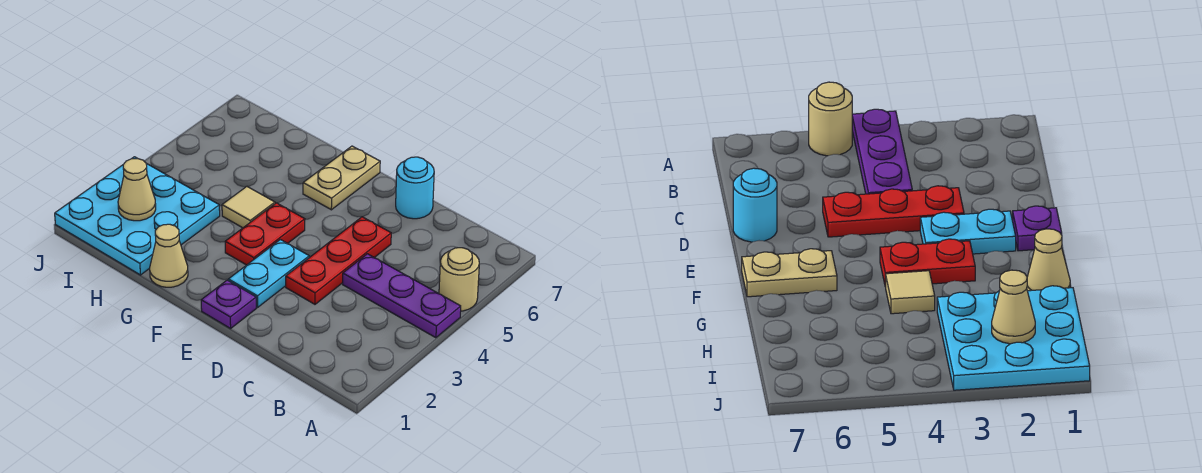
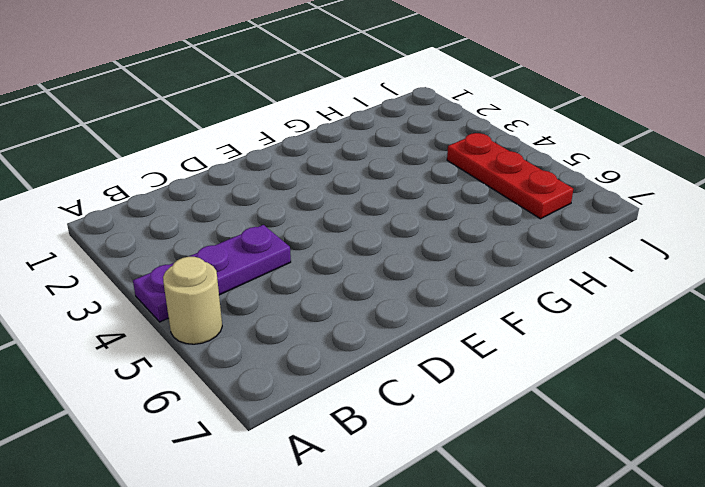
red 1x3 plate [447,133,573,219] -> red 1x3 plate moved to [286,217,391,304]
none -> cyan 1x1 round brick [396,157,434,219]
none -> purple 1x1 plate [201,280,256,329]
none -> cyan 1x2 plate [228,240,309,307]

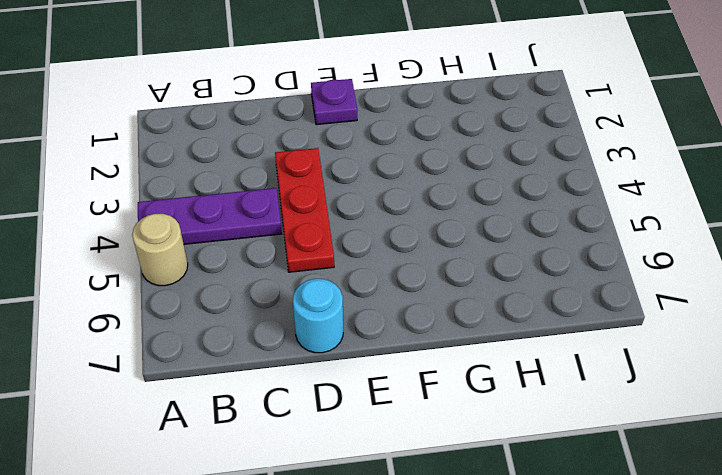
none -> cyan 1x2 plate [228,240,309,307]
none -> red 1x2 plate [225,203,305,265]
none -> tan 1x2 plate [303,146,380,210]

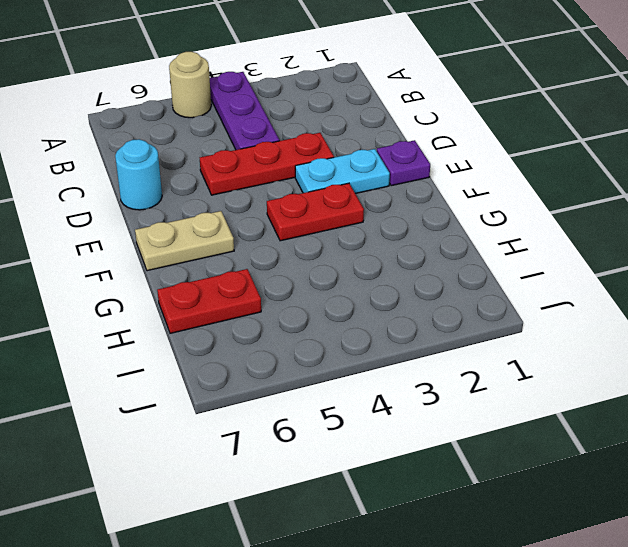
red 1x2 plate [157,269,261,333] -> none
none -> tan 1x1 cone [150,224,188,287]
none -> tan 1x1 tile [222,187,275,228]
none -> cyan 3x3 plate [55,157,220,275]

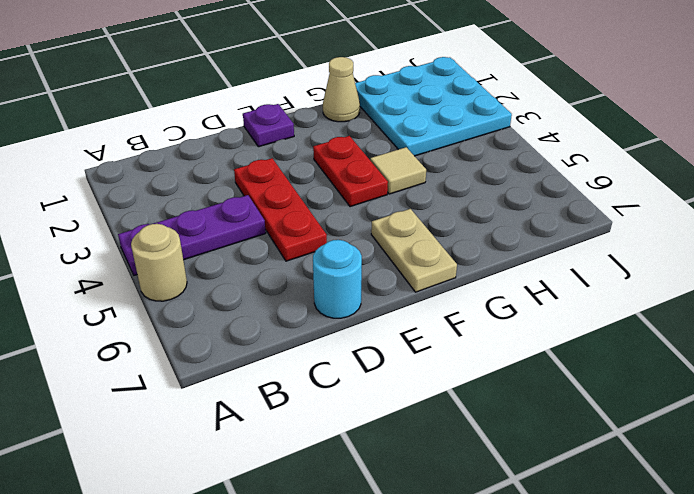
none -> cyan 1x2 plate [228,240,309,307]
none -> tan 1x1 cone [118,159,156,221]

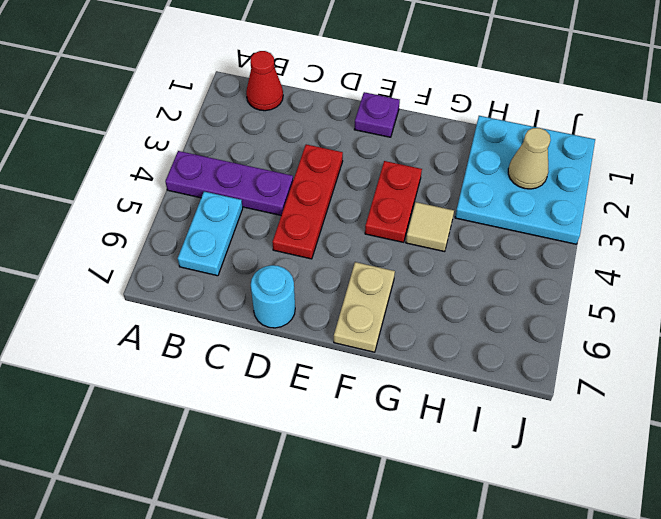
red 1x1 cone [246,51,283,111] -> none
cyan 1x2 plate [178,192,243,276] -> cyan 1x2 plate moved to [228,240,309,307]
none -> tan 1x1 round brick [439,248,479,311]
none -> tan 1x1 cone [150,224,188,287]

